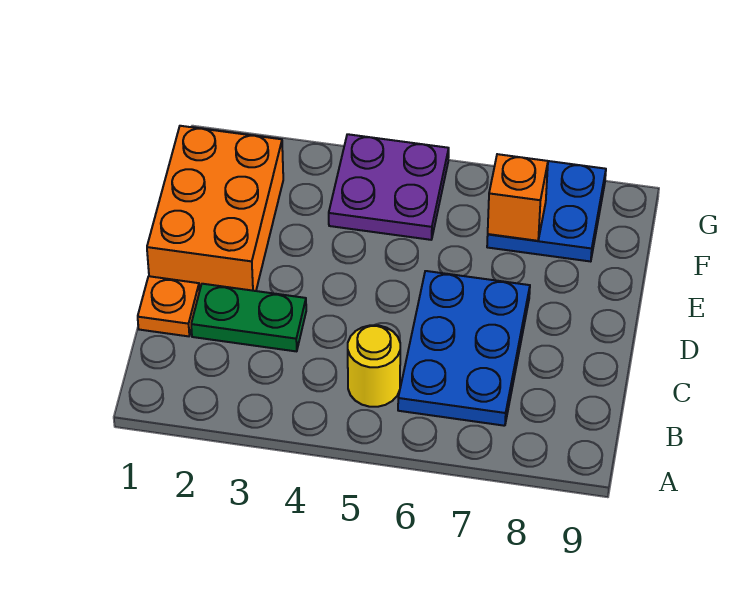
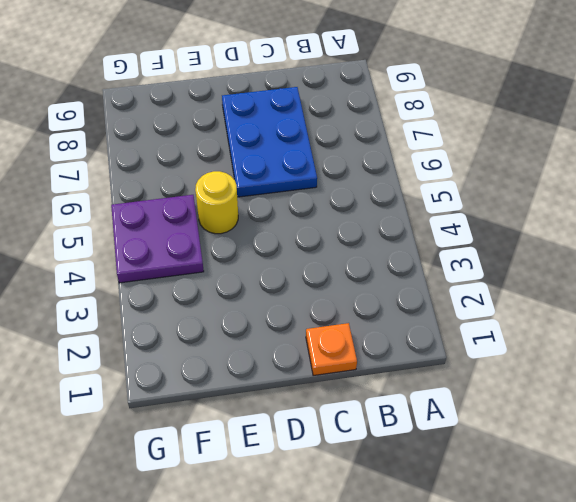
blue 2x3 plate [222,87,317,197] -> blue 2x3 plate turned to [398,271,530,426]
yellow 1x1 round brick [195,171,238,234] -> yellow 1x1 round brick moved to [348,325,400,407]
none -> green 1x2 plate [191,284,306,351]
none -> orange 2x3 brick [147,126,283,291]

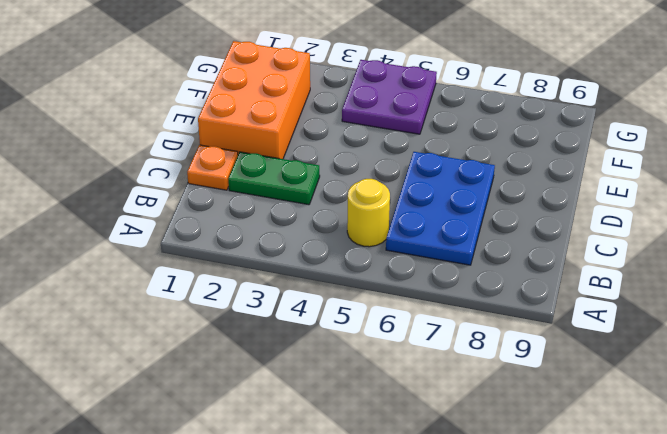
none -> blue 2x2 plate [487,161,606,262]
none -> orange 1x1 brick [488,154,548,241]

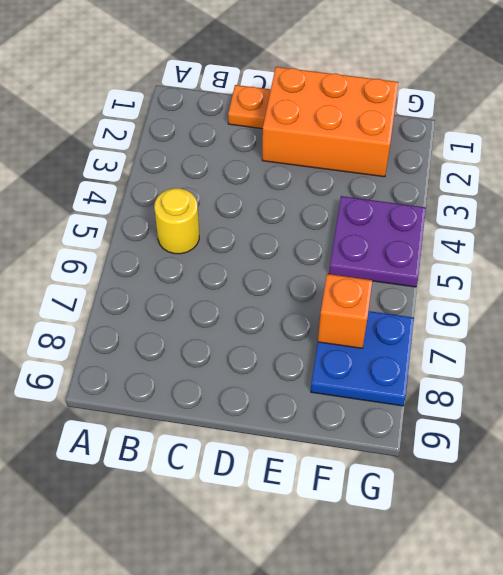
none -> blue 2x3 plate [398,271,530,426]
none -> green 1x2 plate [191,284,306,351]

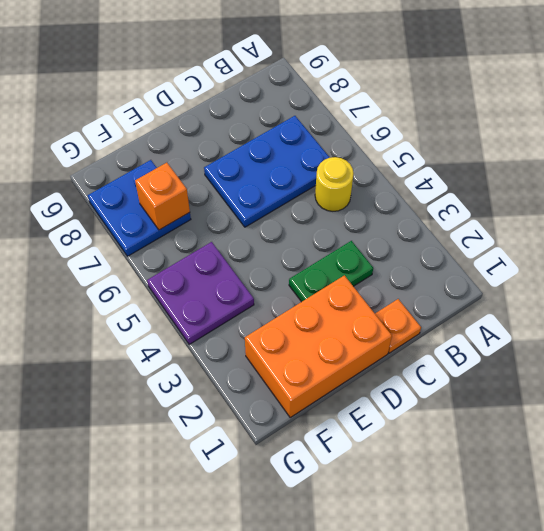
green 1x2 plate [289,241,373,302] -> green 1x2 plate turned to [191,284,306,351]

